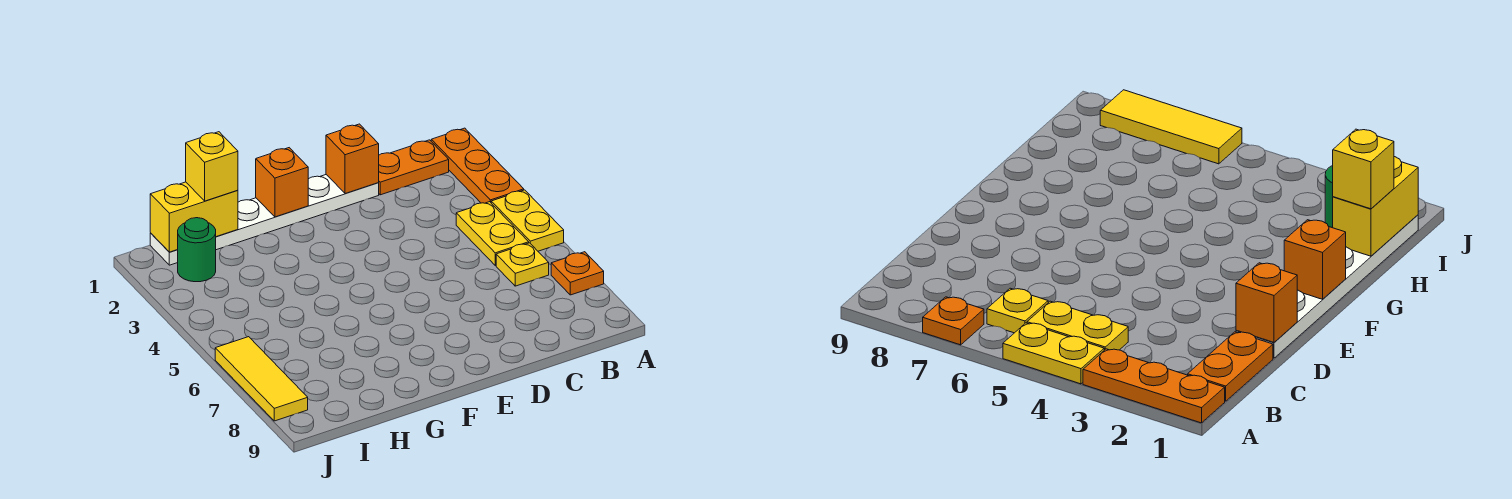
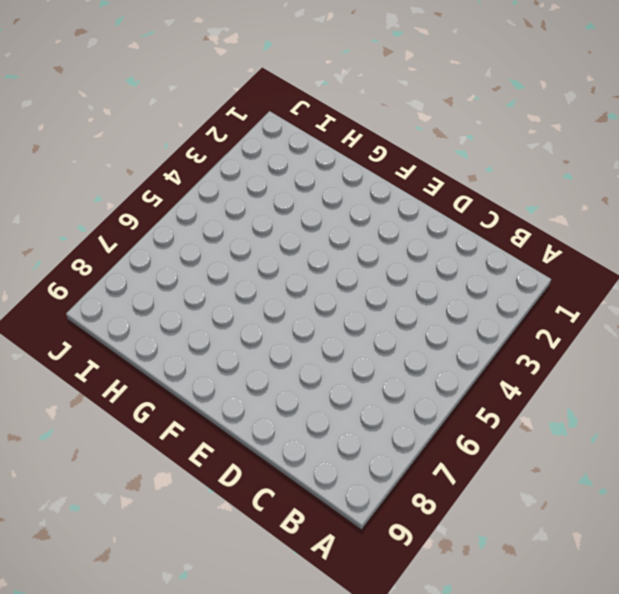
none -> orange 1x3 plate [431,128,524,203]
none -> yellow 1x2 plate [491,190,564,251]
none -> orange 1x1 plate [551,252,604,295]

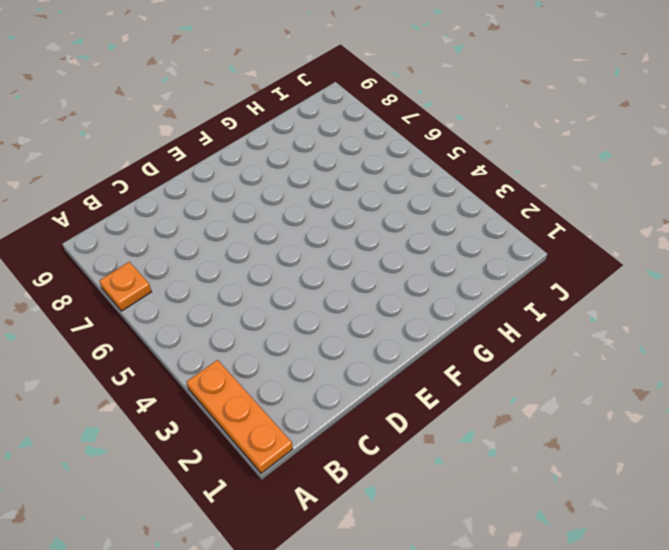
none -> yellow 1x2 plate [491,190,564,251]
none -> orange 1x2 plate [379,140,449,195]
none -> yellow 1x2 plate [456,202,529,265]

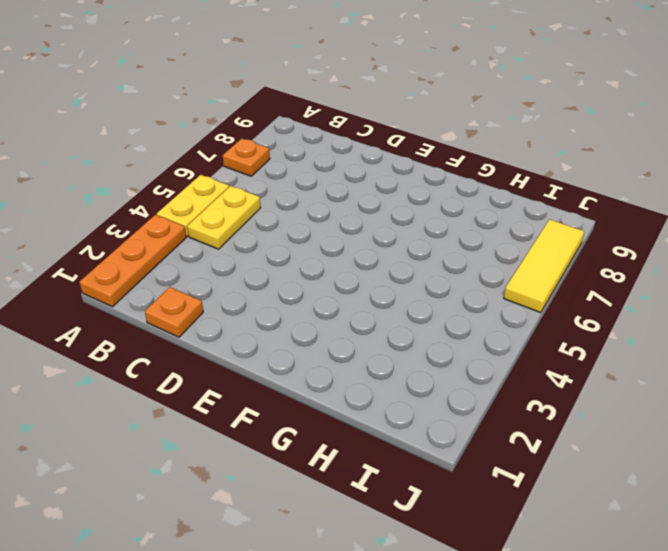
orange 1x1 plate [145,287,203,337] -> orange 1x2 plate [379,140,449,195]
none -> yellow 1x1 plate [496,243,549,286]
none -> white 1x6 plate [150,175,379,265]
none -> green 1x1 round brick [178,218,216,282]

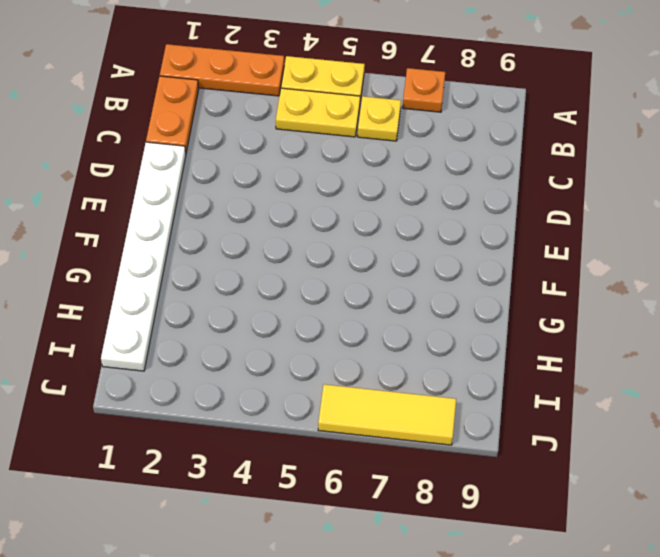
none -> green 1x1 round brick [178,218,216,282]
none -> orange 1x1 brick [326,124,379,194]
none -> orange 1x1 brick [256,148,308,217]

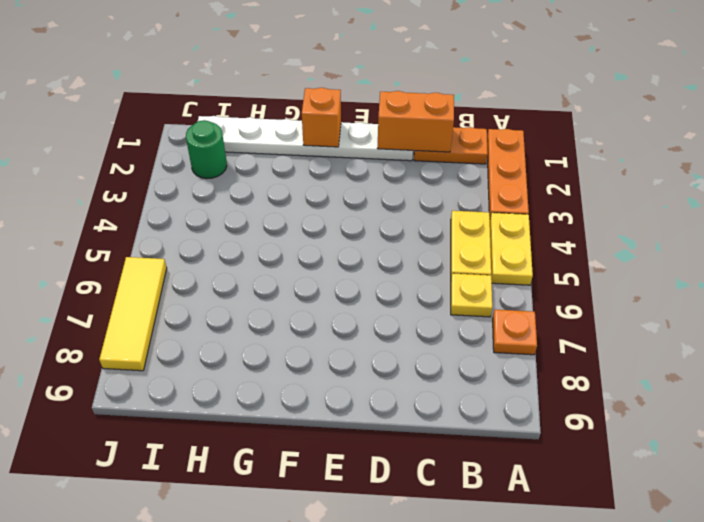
orange 1x2 brick [378,91,454,152] -> orange 1x1 brick [326,124,379,194]
none -> yellow 1x2 brick [150,182,238,252]
none -> yellow 1x1 brick [186,132,238,201]

